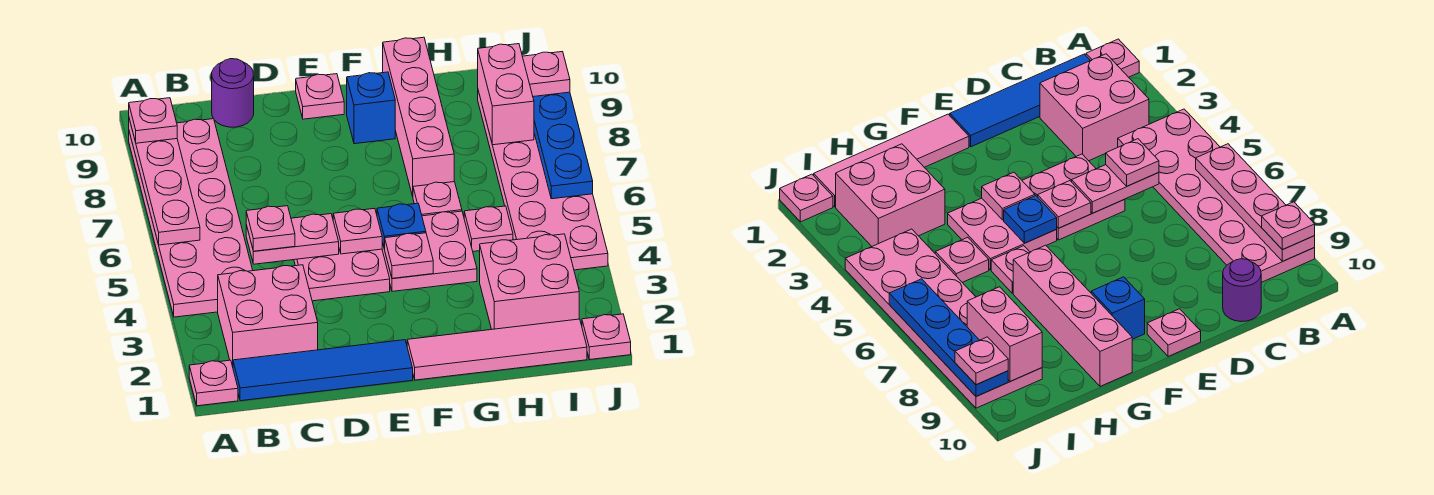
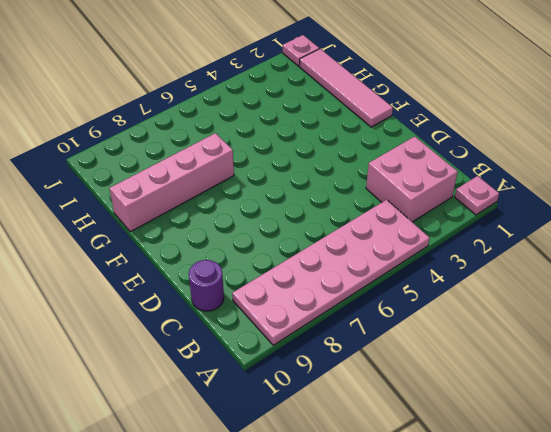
none -> blue 1x4 tile [233,340,413,401]
none -> pink 2x2 plate [294,249,390,301]
none -> pink 1x1 plate [296,74,344,119]

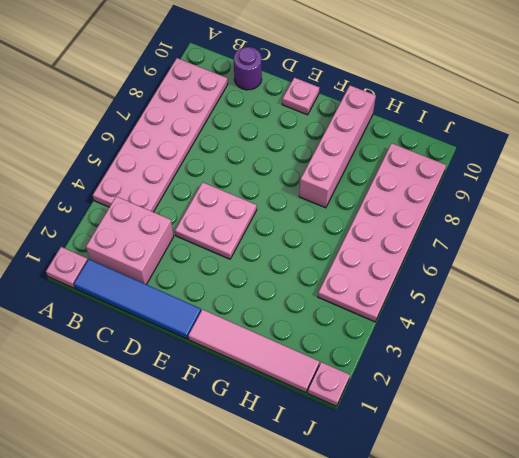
none -> pink 2x2 plate [382,211,477,291]
none -> blue 1x1 brick [347,72,395,144]
none -> pink 1x1 plate [413,182,462,216]

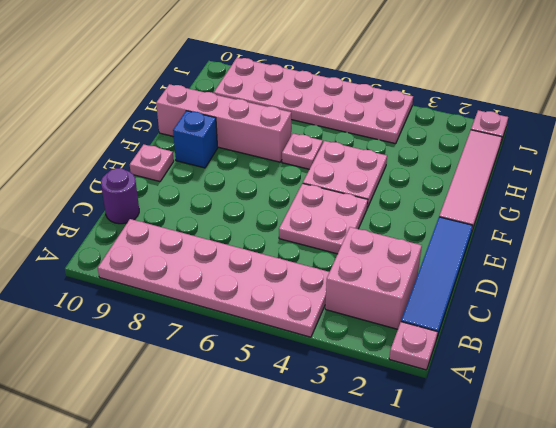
none -> pink 2x2 brick [480,234,579,329]
none -> pink 1x1 plate [464,206,513,251]
none -> pink 1x4 plate [129,119,200,245]

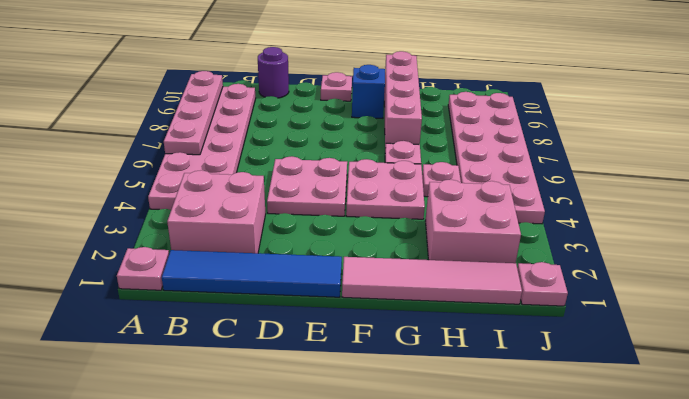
none -> pink 1x2 plate [246,214,339,264]
none -> pink 1x1 plate [333,208,382,254]
none -> pink 1x1 plate [385,233,433,278]

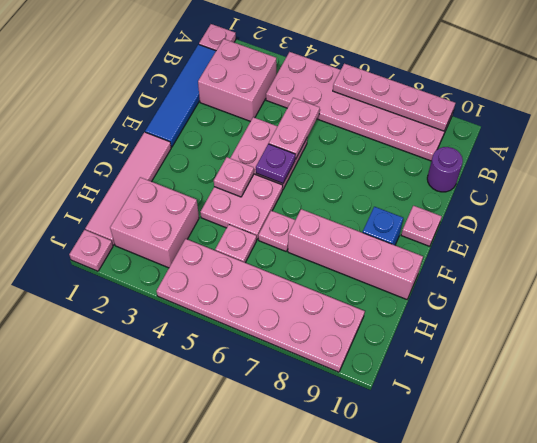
purple 1x1 plate [256,144,295,184] -> pink 1x1 plate [333,208,382,254]
none -> blue 1x1 plate [377,203,426,249]
none -> pink 1x2 brick [478,44,534,145]
none -> blue 1x4 plate [533,92,593,199]

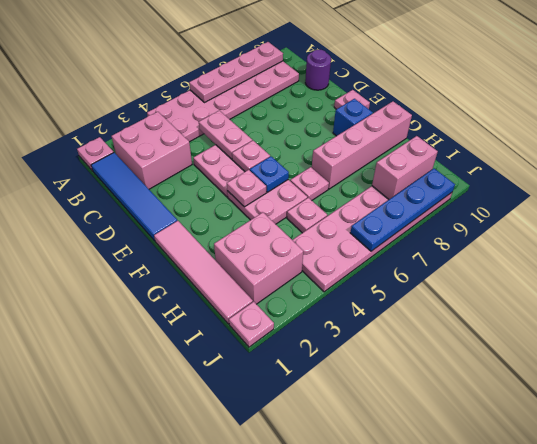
none -> pink 1x1 plate [129,98,177,143]
none -> pink 1x1 plate [246,206,295,251]
none -> pink 1x1 plate [523,52,570,97]

